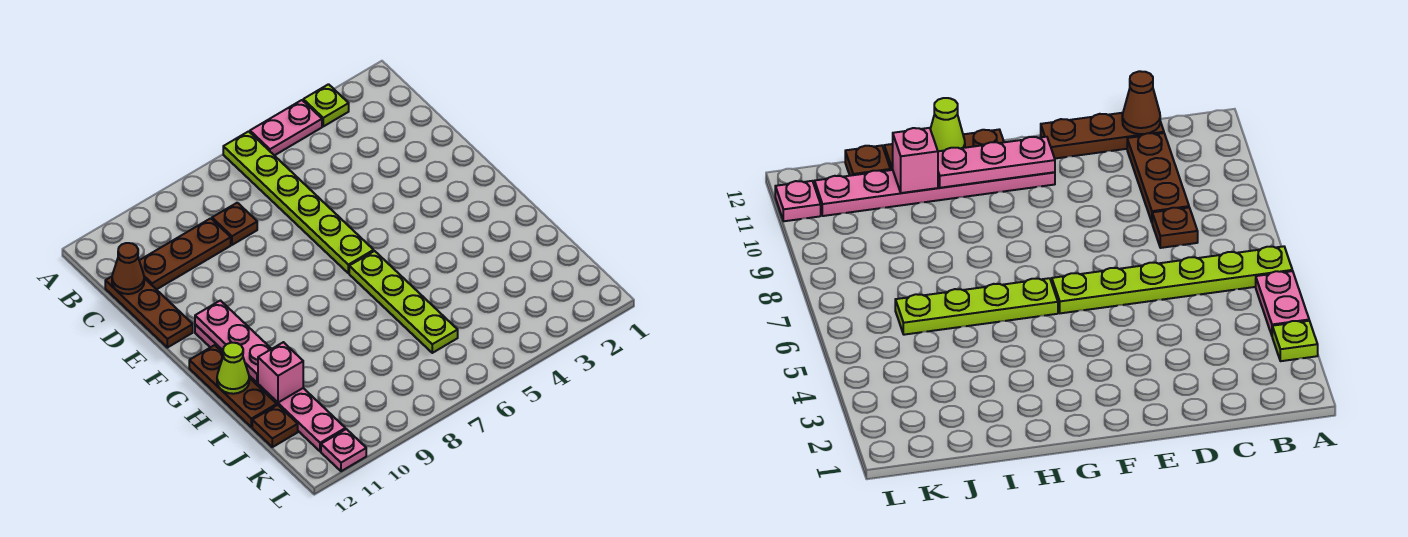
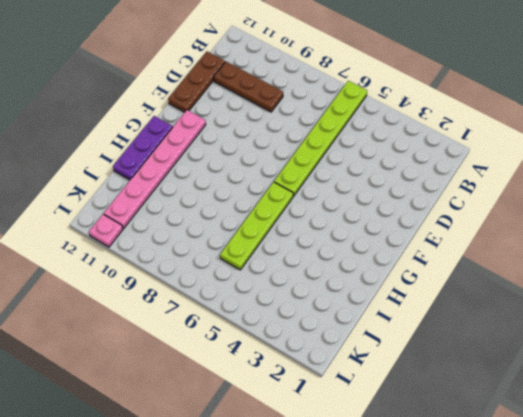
purple 1x3 plate [113,116,173,180] -> brown 1x3 plate [189,345,277,427]
none -> lime 1x1 plate [303,84,349,126]
none -> pink 1x2 plate [250,100,322,156]
none -> brown 1x1 plate [212,203,257,245]

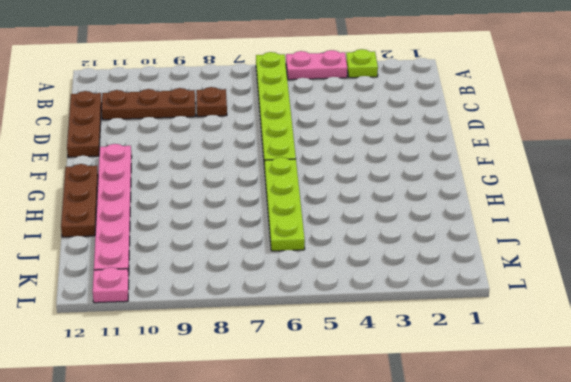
none -> brown 1x1 plate [252,405,298,447]
none -> brown 1x1 cone [112,243,144,294]
none -> pink 1x3 plate [195,301,271,383]

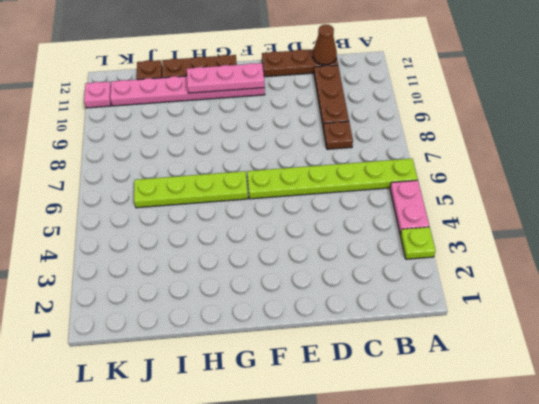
none -> lime 1x1 cone [217,343,249,394]
none -> pink 1x1 brick [258,342,303,403]

